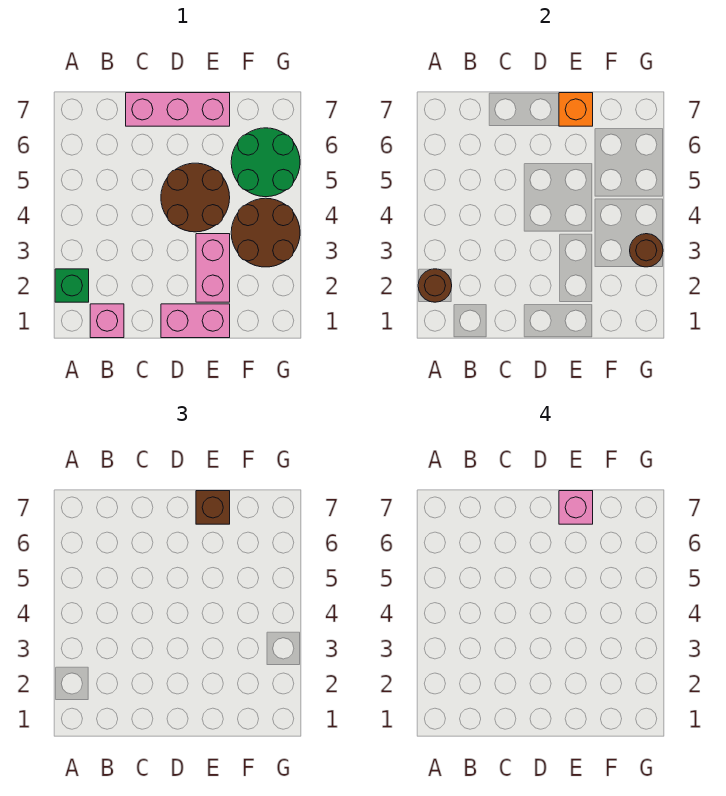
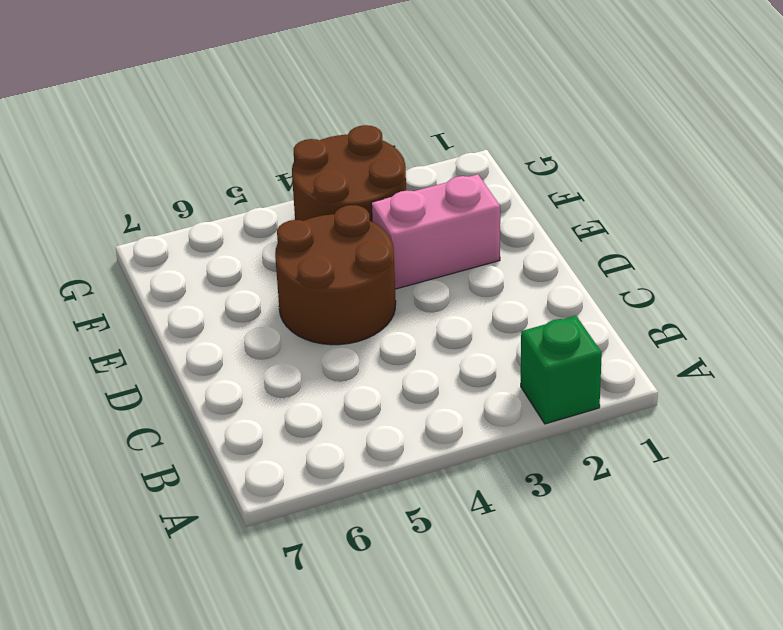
none -> pink 1x1 brick [90,304,124,338]
none -> pink 1x3 brick [126,93,230,126]
none -> pink 1x2 brick [161,304,230,338]

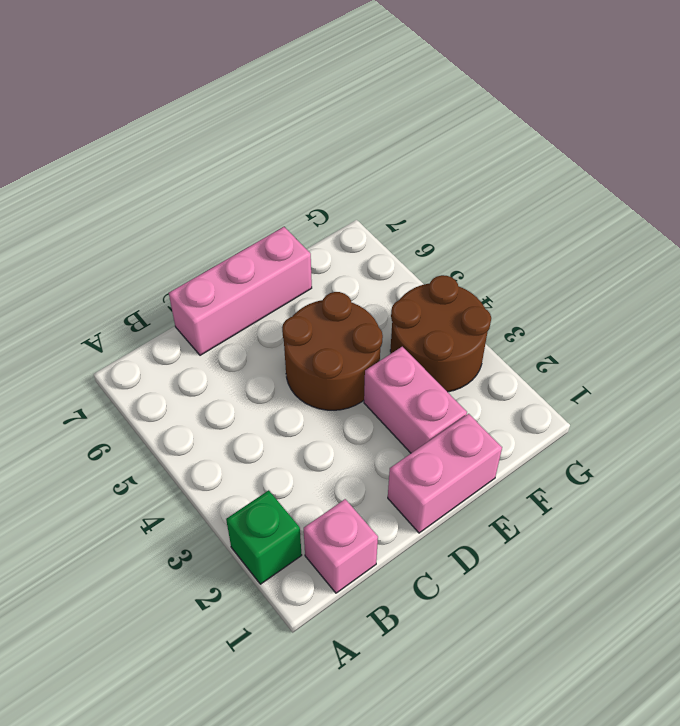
none -> green 2x2 round brick [231,128,300,197]
none -> brown 1x1 round brick [418,269,452,302]
none -> orange 1x1 brick [559,93,593,126]

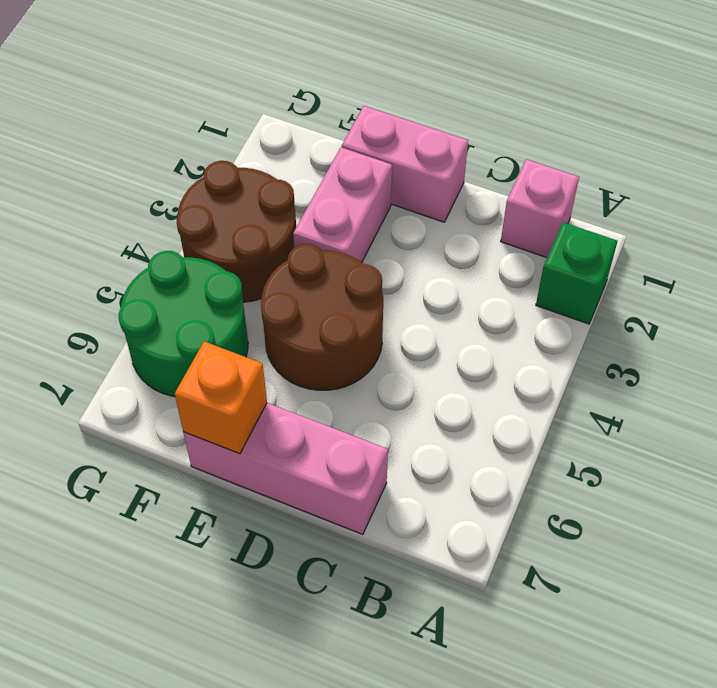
none -> brown 1x1 round brick [418,269,452,302]
none -> brown 1x1 round brick [630,234,663,267]
none -> brown 1x1 brick [196,491,230,524]

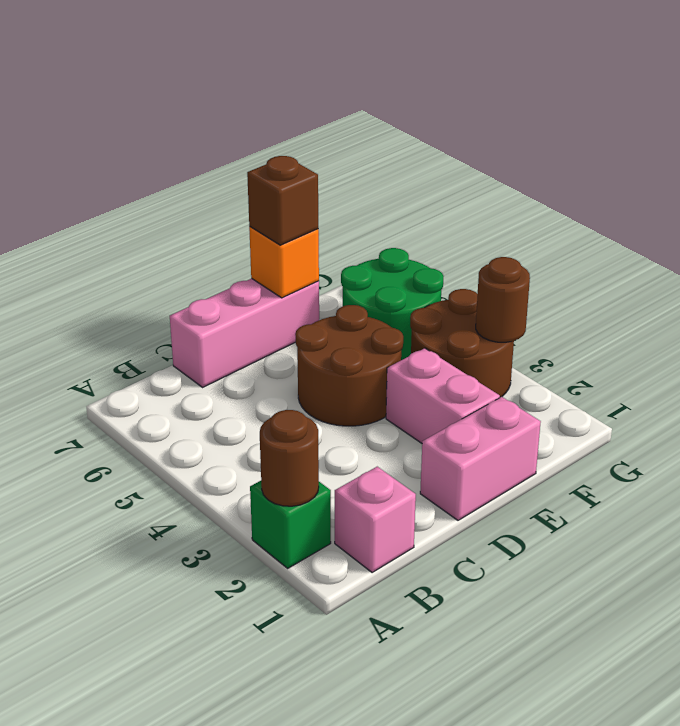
none -> pink 1x1 brick [559,491,593,524]

